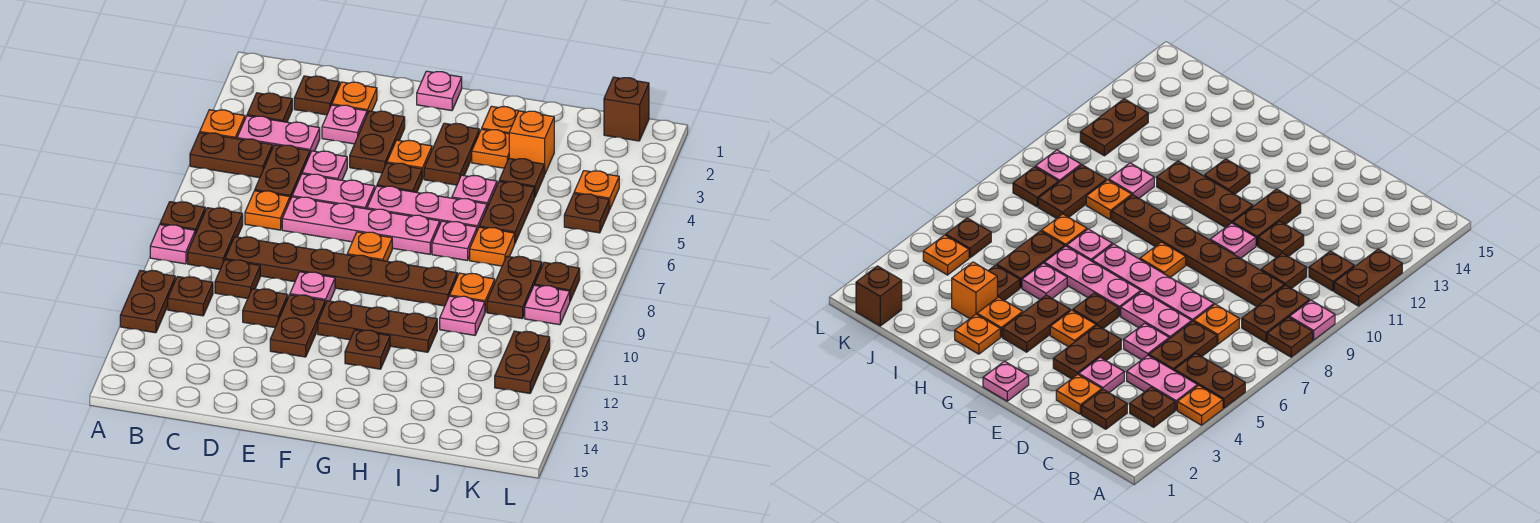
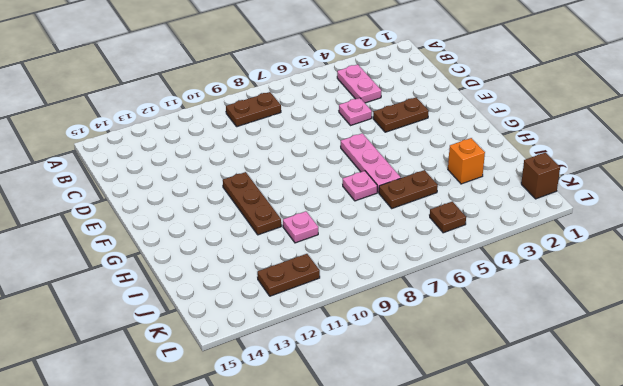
none -> orange 1x1 plate [200,110,245,139]
none -> brown 1x2 plate [190,133,272,178]
none -> brown 1x1 plate [160,202,205,234]
none -> pink 1x1 plate [150,225,195,264]

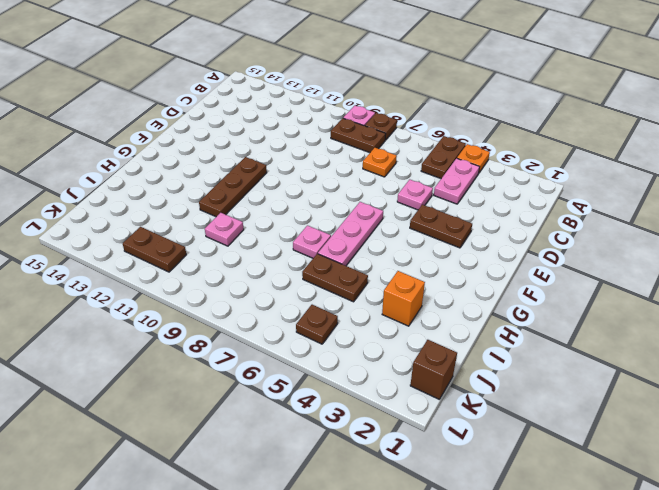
none -> brown 1x2 plate [120,270,175,333]
none -> brown 1x1 plate [247,93,292,122]
none -> brown 1x1 plate [168,277,213,316]
none -> brown 1x1 plate [294,76,340,115]

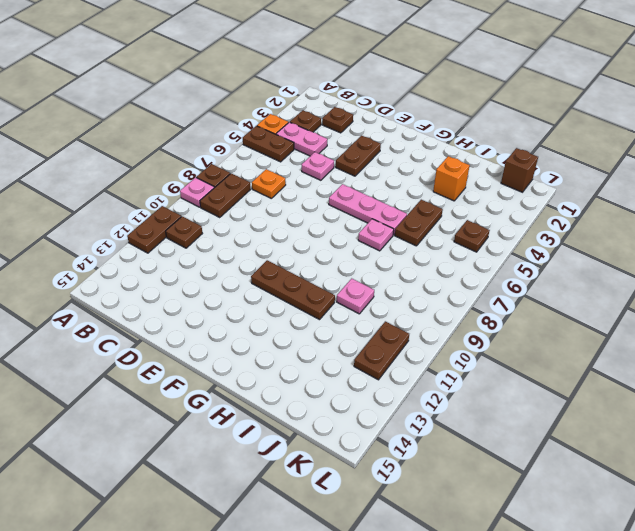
none -> brown 1x2 plate [255,145,310,199]
none -> brown 1x6 plate [225,237,457,306]
none -> brown 1x1 plate [215,260,260,299]
none -> orange 1x1 plate [332,82,377,114]

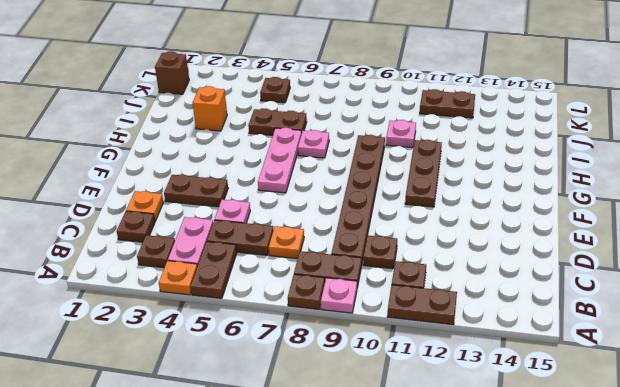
none -> pink 1x1 plate [322,105,367,144]
none -> pink 1x2 plate [292,174,375,209]
none -> pink 1x4 plate [282,197,440,254]
none -> brown 1x1 plate [243,289,288,327]

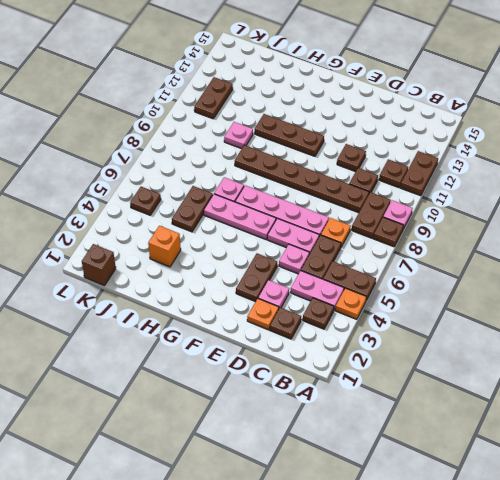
none -> pink 1x1 plate [290,272,335,304]
none -> brown 1x2 plate [270,295,325,357]
none -> pink 1x1 plate [417,71,462,111]
none -> orange 1x1 plate [387,140,432,179]

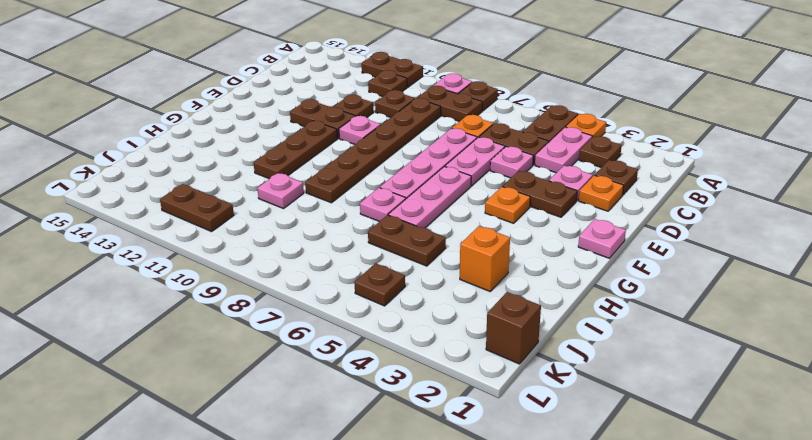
none -> brown 1x1 plate [377,163,422,192]
none -> orange 1x1 plate [347,232,392,261]
none -> brown 1x2 plate [424,123,479,185]
none -> brown 1x1 plate [345,330,390,369]

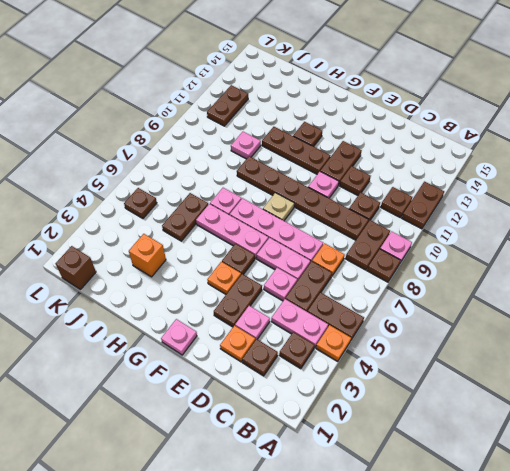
tan 1x1 plate [263,193,294,221] -> orange 1x1 plate [347,232,392,261]
none -> brown 1x2 plate [424,123,479,185]
none -> orange 1x1 plate [482,106,518,134]
none -> orange 1x1 plate [472,129,509,168]
none -> pink 1x1 plate [452,175,497,207]

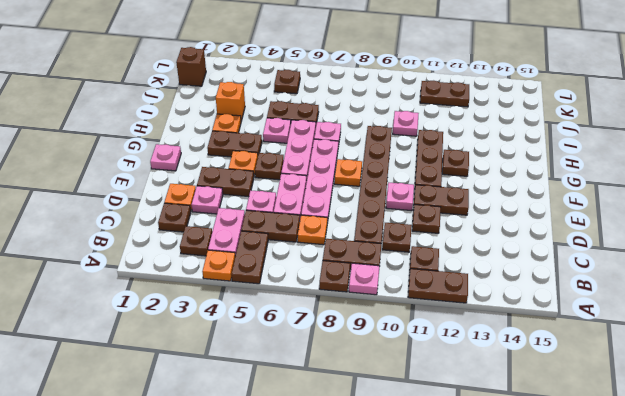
none -> orange 1x1 plate [482,106,518,134]
none -> brown 1x1 plate [499,158,545,198]
none -> orange 1x1 plate [470,227,515,266]
none -> orange 1x1 plate [450,273,495,312]

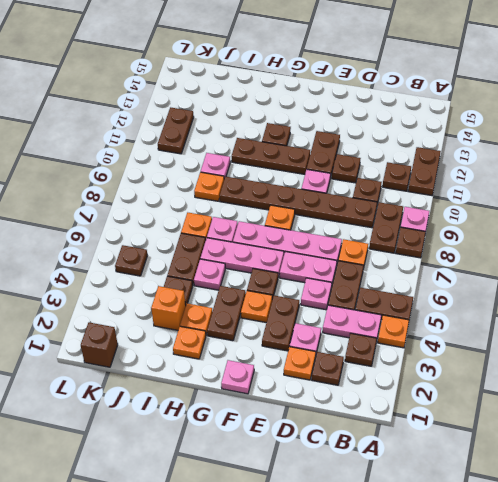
none -> brown 1x2 plate [487,256,542,319]
none -> orange 1x1 plate [574,171,619,210]
none -> brown 1x1 plate [534,262,580,301]
none -> pink 1x1 plate [525,285,570,325]

